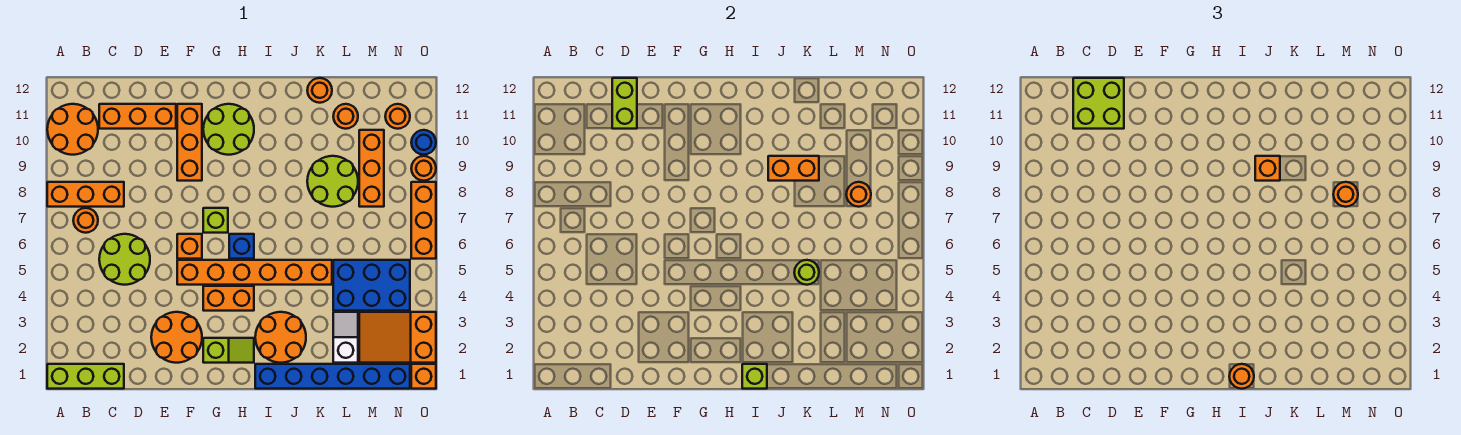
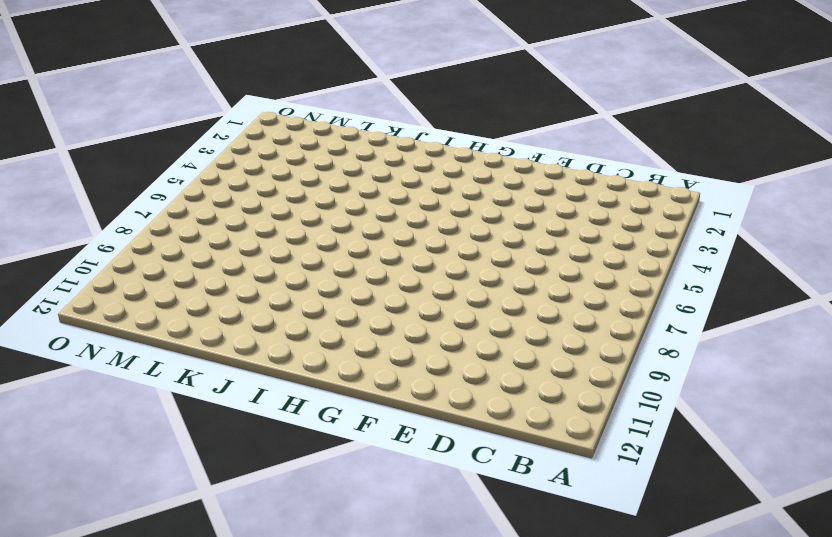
none -> lime 1x3 brick [47,364,124,389]
none -> orange 1x3 brick [47,182,124,207]
none -> orange 2x2 round brick [47,104,98,155]
none -> orange 1x1 round brick [73,208,98,233]

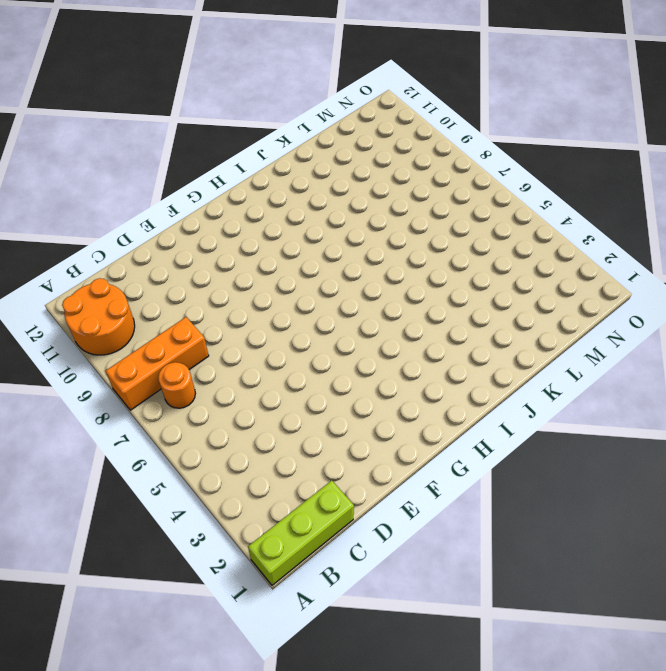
none -> lime 2x2 round brick [99,234,150,285]
none -> orange 1x3 brick [99,104,176,129]
none -> orange 2x2 round brick [151,312,202,363]
none -> orange 1x6 brick [177,260,332,285]

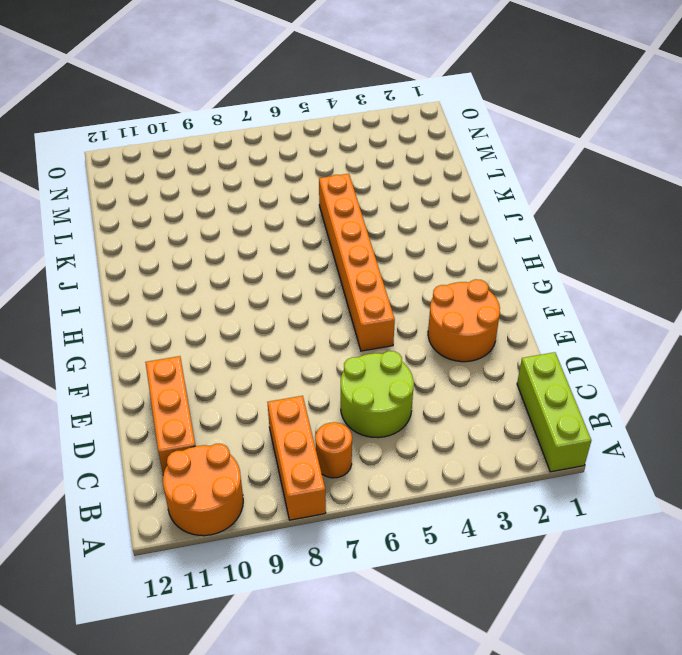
none -> orange 1x1 brick [177,234,202,259]
none -> orange 1x3 brick [177,104,202,181]
none -> lime 1x2 slope [203,338,254,363]
none -> orange 1x2 brick [203,286,254,311]

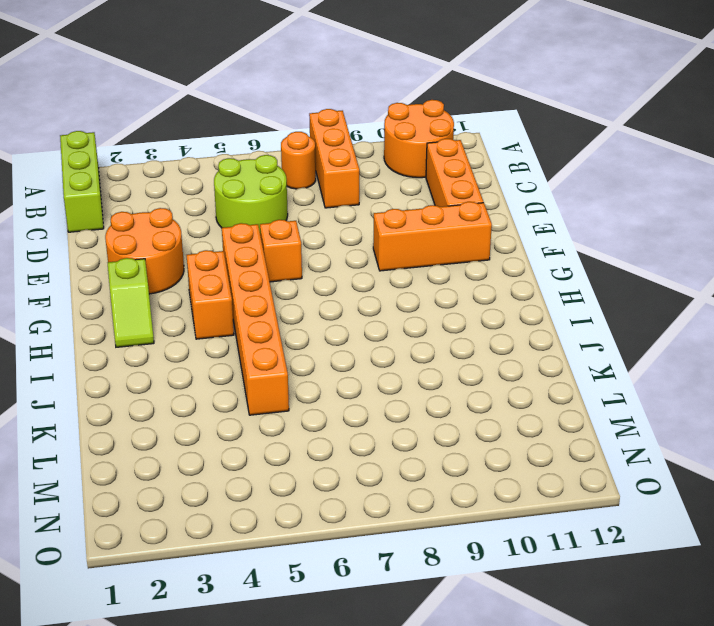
none -> lime 1x1 brick [203,208,228,233]
none -> lime 2x2 round brick [203,104,254,155]
none -> blue 1x1 brick [229,234,254,259]
none -> blue 1x6 brick [255,364,410,389]

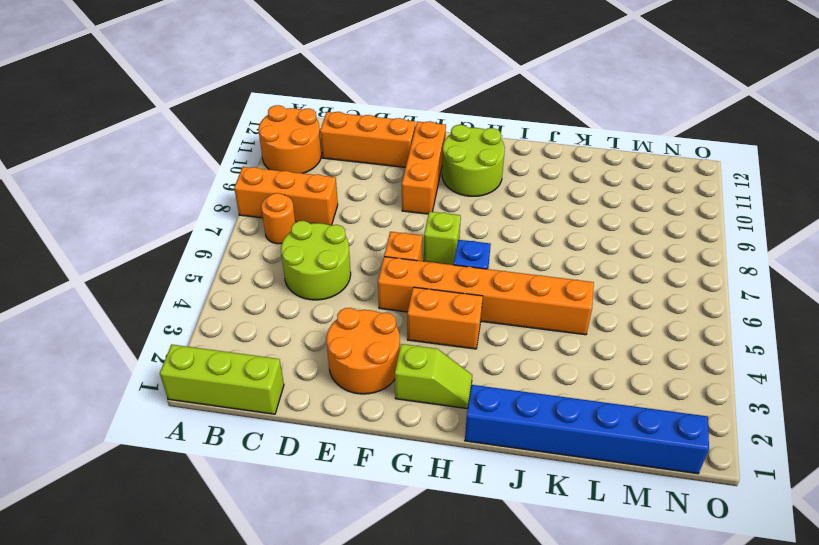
none -> orange 2x2 round brick [255,312,306,363]
none -> lime 2x2 round brick [307,156,358,207]
none -> orange 1x1 round brick [307,78,332,103]
none -> white 1x2 slope [333,312,358,363]

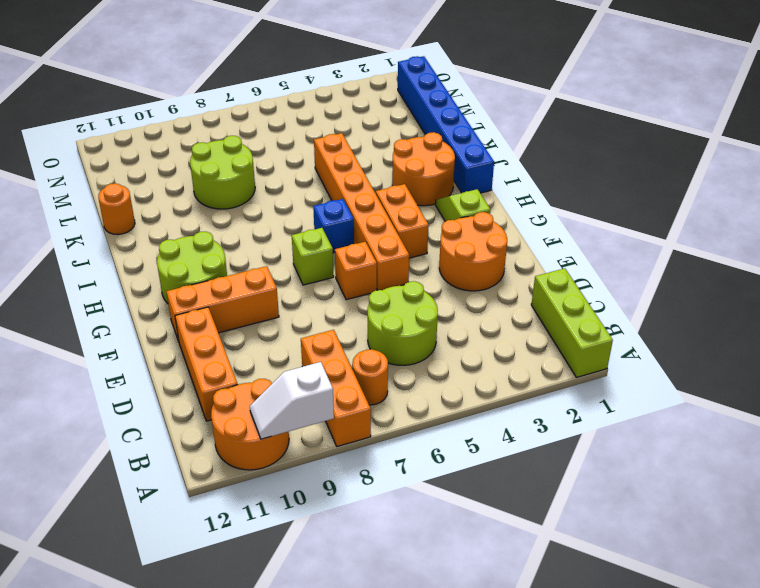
white 1x2 slope [250,362,334,439] -> white 1x2 slope moved to [333,312,358,363]
none -> blue 2x3 brick [333,260,410,311]
none -> orange 1x1 round brick [333,104,358,129]
none -> orange 2x3 slope [359,312,436,363]
none -> orange 1x3 brick [359,130,384,207]

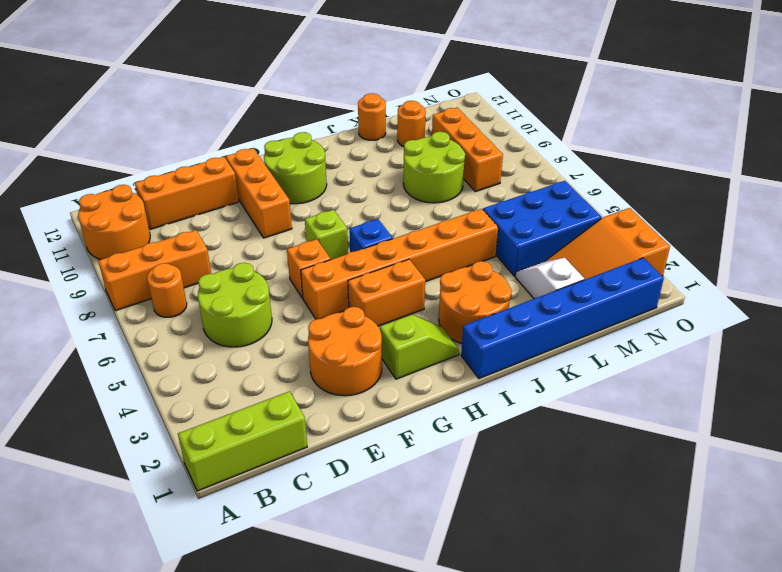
none -> orange 1x1 round brick [385,104,410,129]
none -> orange 1x1 brick [411,364,436,389]
none -> orange 1x3 brick [411,182,436,259]
none -> orange 1x1 round brick [411,156,436,181]

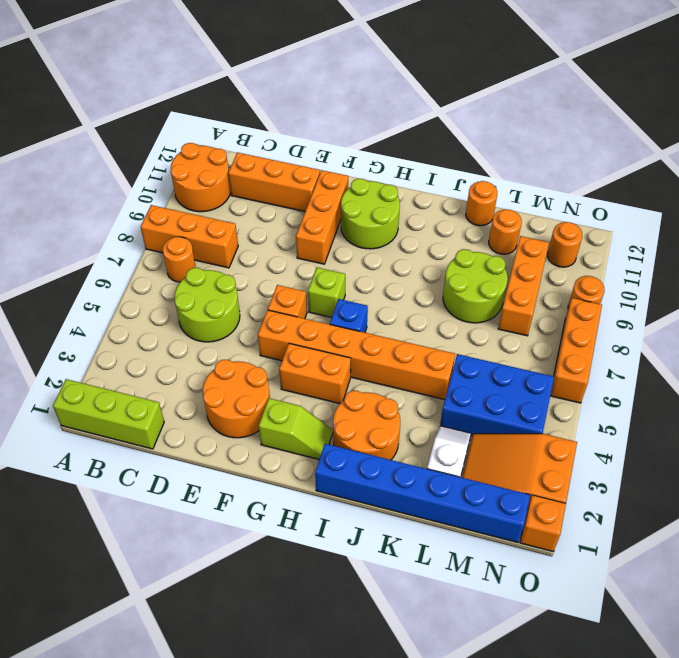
none -> blue 1x1 round brick [411,130,436,155]
none -> lime 1x2 brick [612,78,637,129]
none -> lime 1x1 brick [742,364,767,389]
none -> orange 1x2 brick [768,156,819,181]

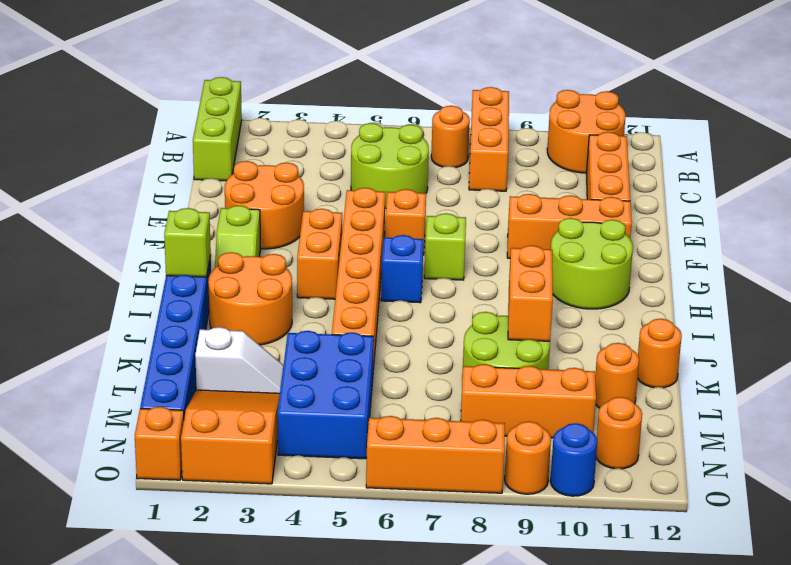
none -> lime 1x2 brick [612,78,637,129]
none -> lime 1x1 round brick [794,260,819,285]
none -> orange 1x1 round brick [846,182,871,207]
none -> lime 2x2 brick [1073,78,1124,129]

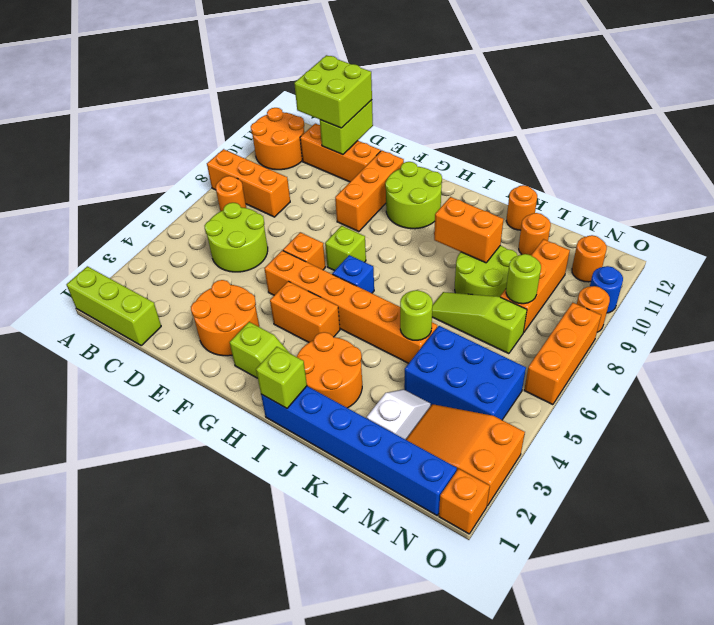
lime 1x3 slope [432,292,527,354] -> none
lime 1x1 round brick [506,254,541,304] -> orange 1x1 round brick [846,182,871,207]
none -> orange 1x1 round brick [1229,364,1254,389]
none -> orange 1x1 brick [1255,156,1280,181]
none -> orange 1x1 round brick [1333,182,1358,207]

